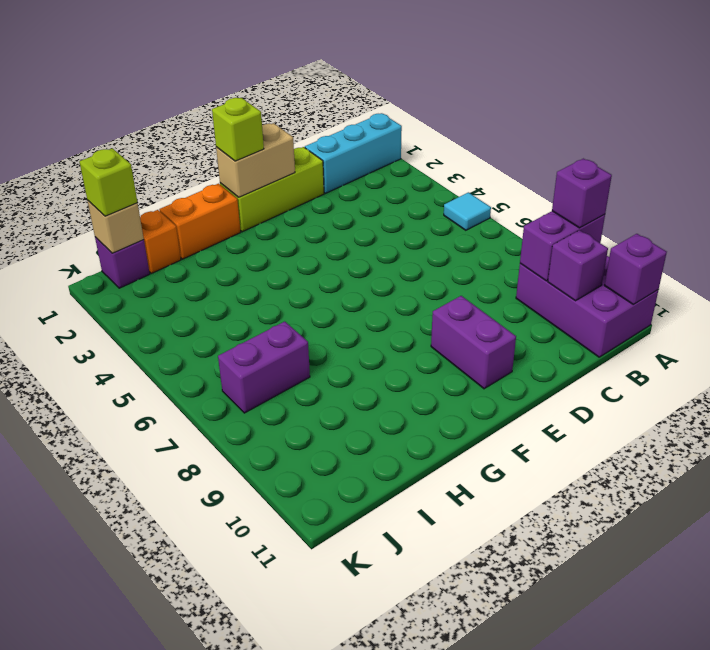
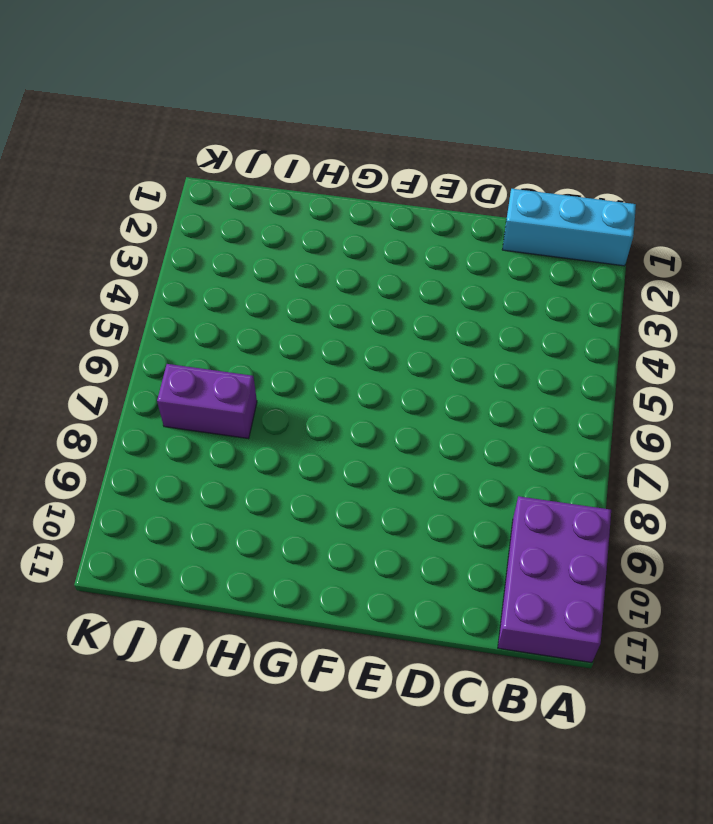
none -> cyan 1x1 tile [444,192,491,230]
none -> lime 1x3 brick [220,147,324,232]
none -> purple 1x2 brick [431,296,516,389]

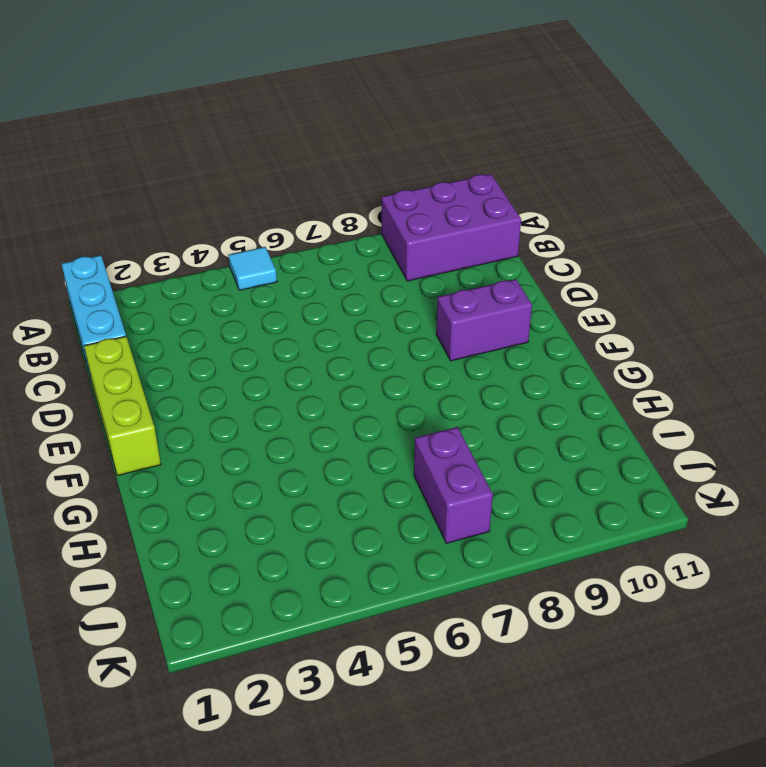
none -> orange 1x2 brick [159,184,241,259]
none -> orange 1x1 brick [140,210,181,273]
none -> purple 1x1 brick [95,237,150,288]

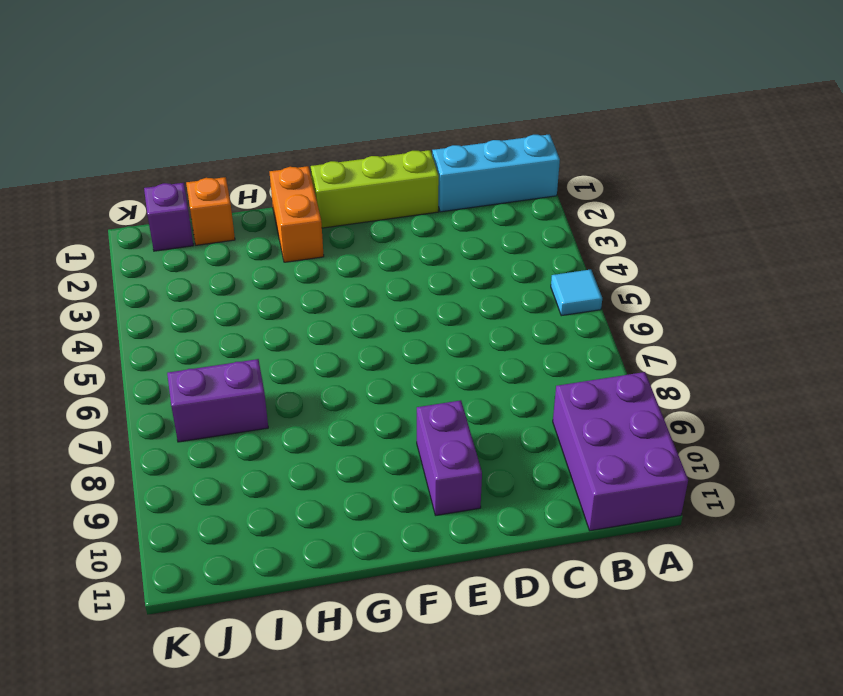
orange 1x2 brick [270,166,324,262] -> orange 1x2 brick turned to [159,184,241,259]
none -> purple 1x2 brick [520,211,605,281]
none -> purple 1x1 brick [604,234,667,305]
none -> purple 1x1 brick [548,230,608,301]

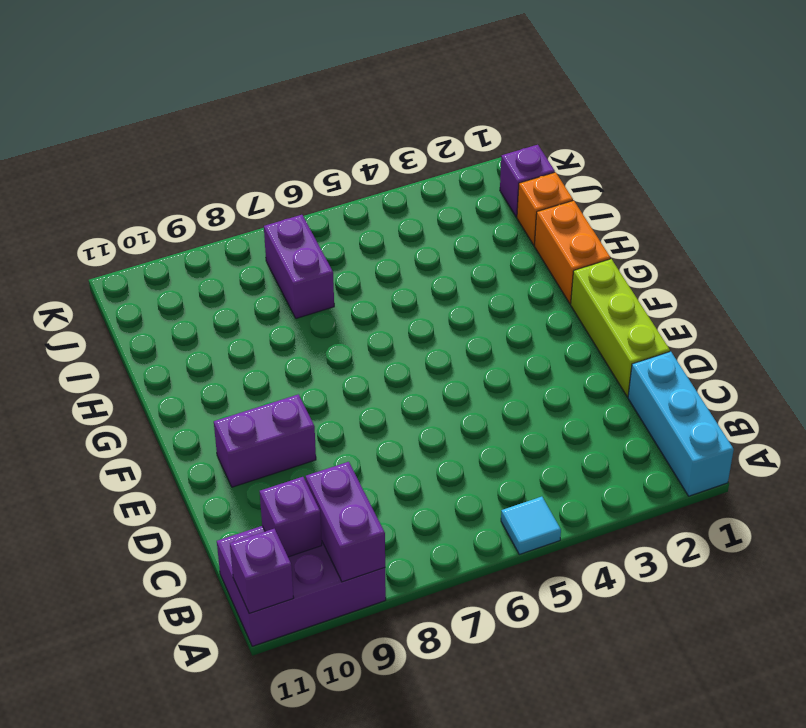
none -> tan 1x2 brick [216,123,295,197]
none -> tan 1x1 brick [87,200,144,253]
none -> purple 1x1 brick [552,159,612,228]

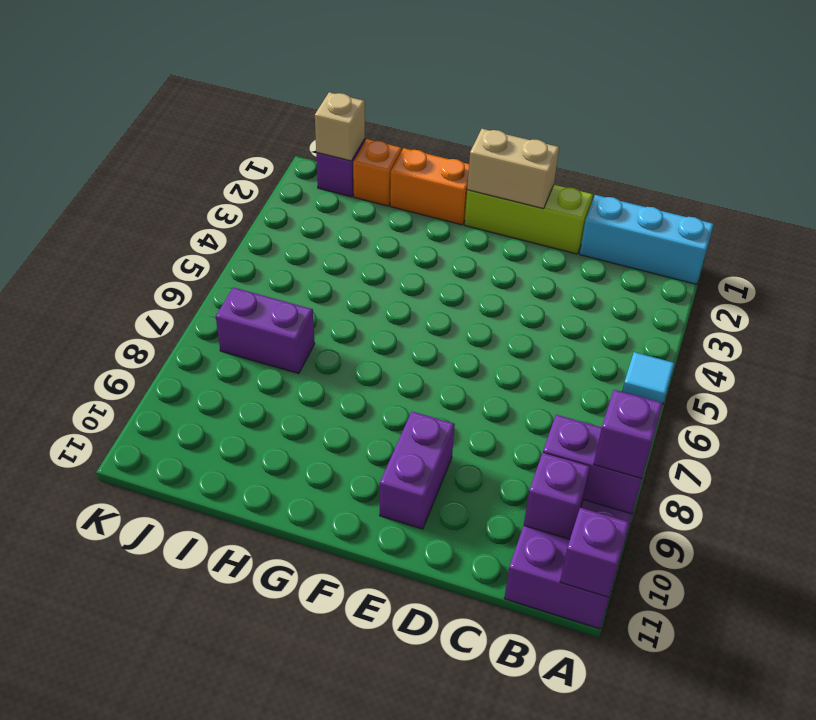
none -> lime 1x1 brick [212,98,264,161]
none -> lime 1x1 brick [80,148,137,216]

